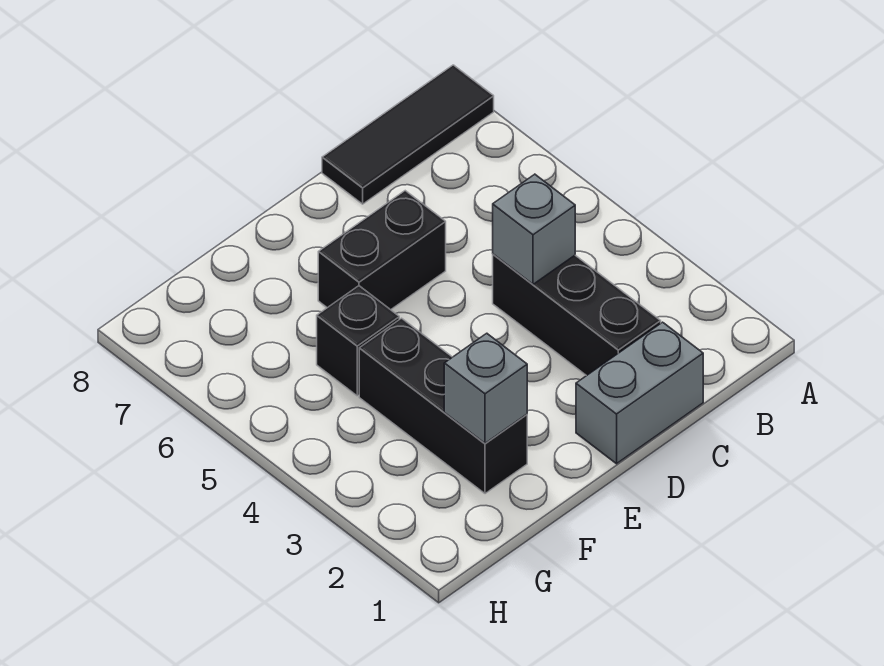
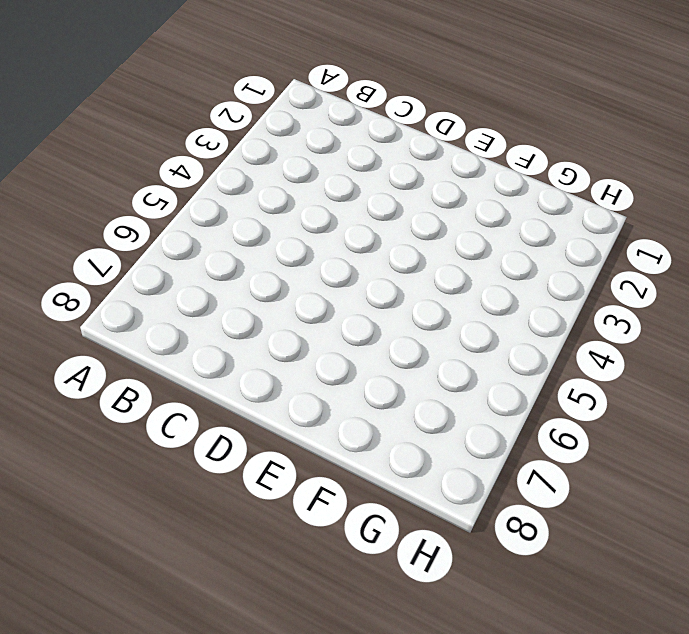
none -> black 1x3 tile [322,65,494,204]
none -> grey 1x2 brick [576,322,703,464]

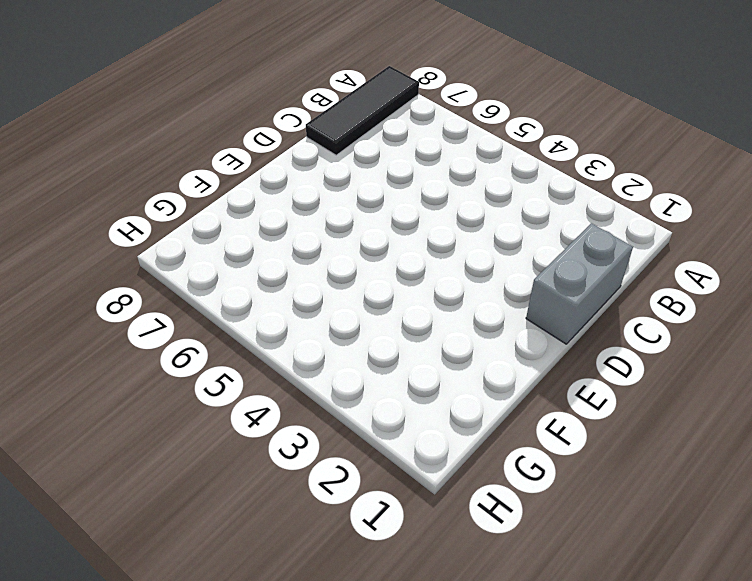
none -> black 1x3 brick [493,254,661,376]
none -> black 1x2 brick [318,191,446,310]

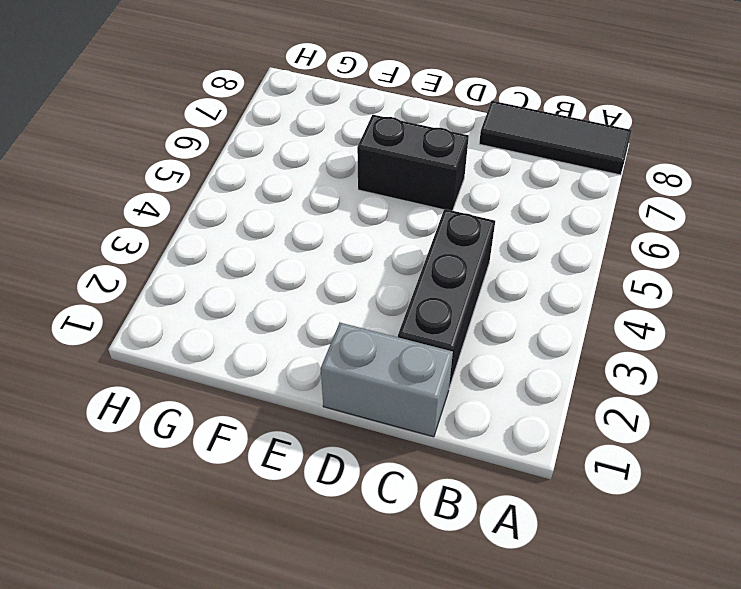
none -> black 1x3 brick [359,318,527,494]
none -> black 1x1 brick [317,286,399,396]

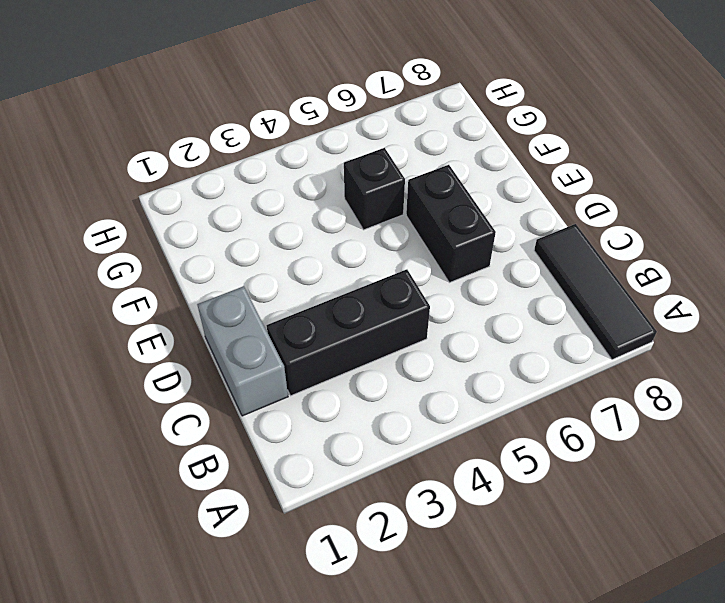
none -> black 1x3 brick [359,318,527,494]
none -> grey 1x1 brick [493,174,575,284]

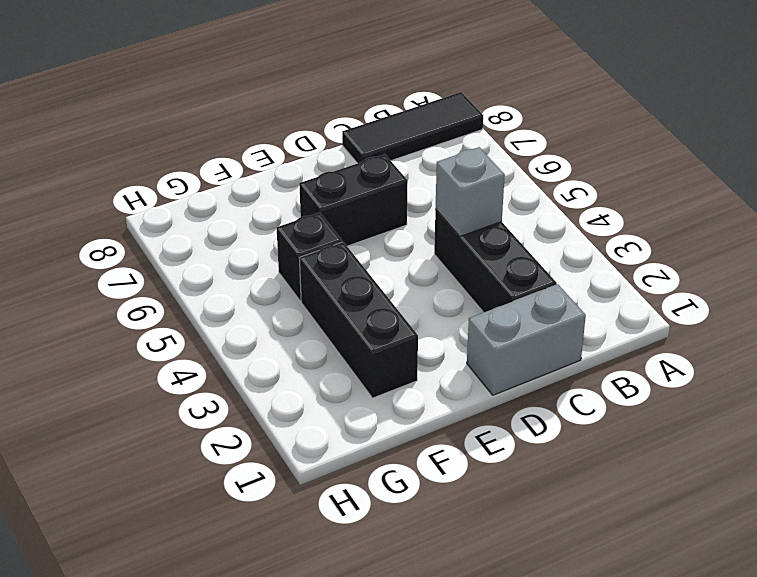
none -> grey 1x1 brick [444,333,527,443]

